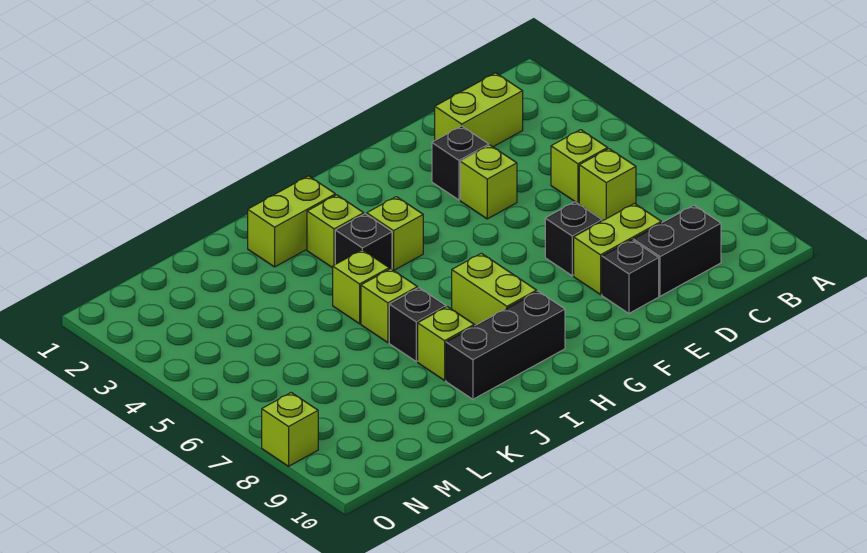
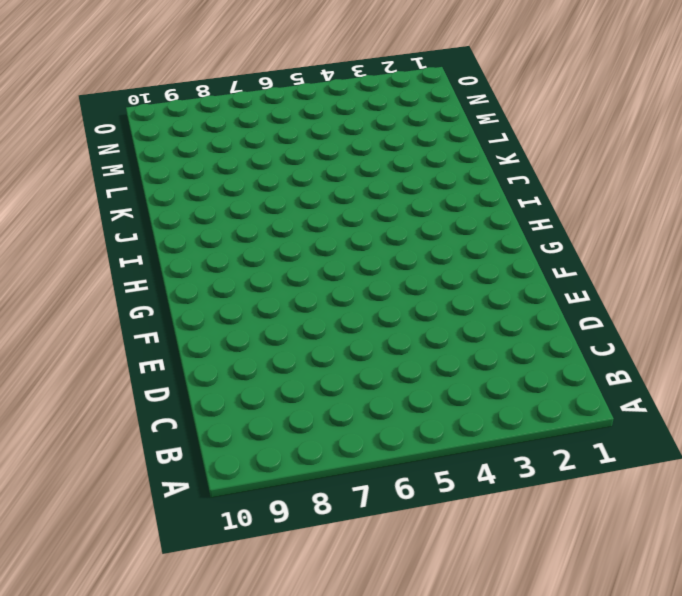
none -> lime 1x2 brick [435,73,523,147]
none -> lime 1x1 brick [551,130,608,203]
none -> lime 1x1 brick [579,149,636,220]

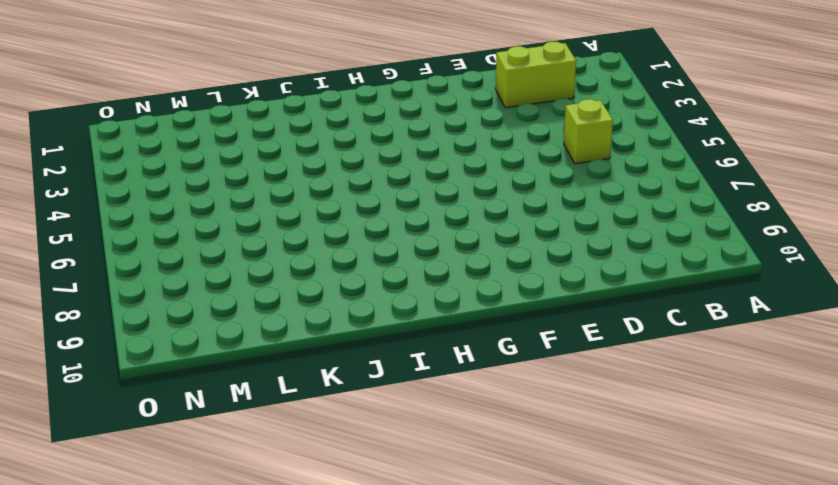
none -> lime 1x1 brick [579,149,636,220]
none -> black 1x2 brick [633,205,721,296]
none -> lime 1x2 brick [574,204,661,295]

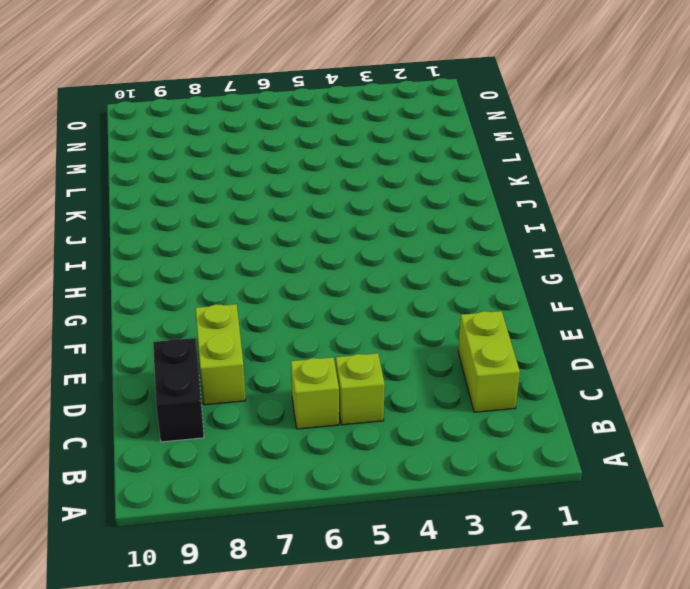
none -> black 1x1 brick [432,126,489,200]
none -> lime 1x1 brick [460,145,517,219]
none -> black 1x1 brick [545,202,602,276]

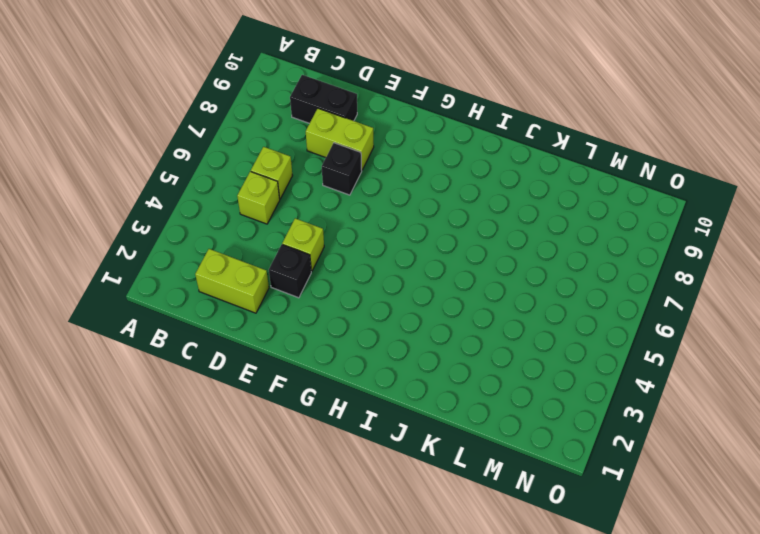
none -> black 1x1 brick [602,240,659,313]
none -> lime 1x1 brick [367,197,423,270]
none -> lime 1x2 brick [452,253,537,325]

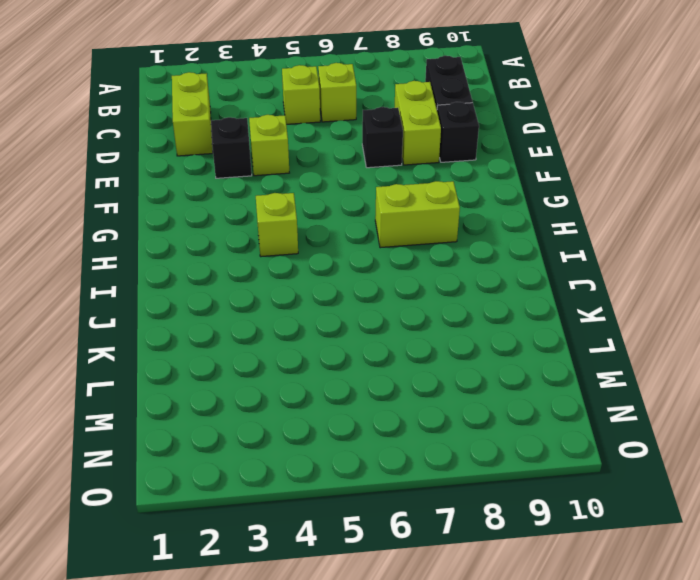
none -> black 1x3 brick [446,291,565,399]
none -> lime 1x2 brick [248,176,335,267]
none -> lime 1x1 brick [307,195,364,268]

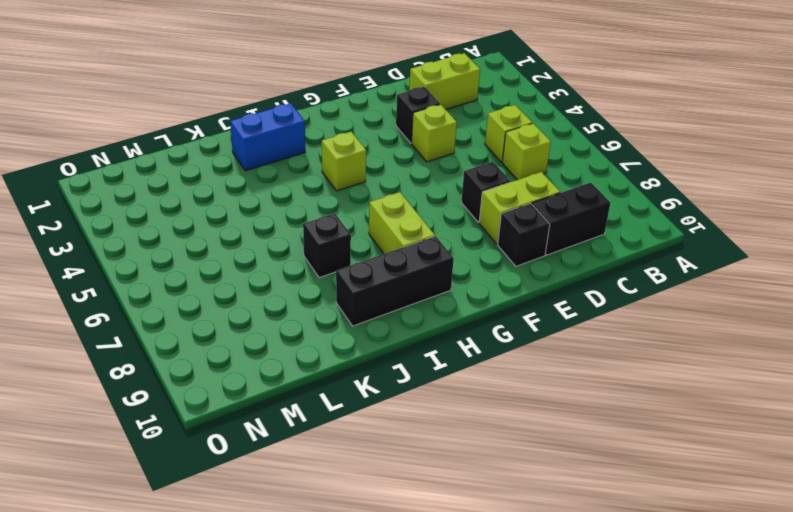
blue 1x2 brick [230,103,305,171] -> lime 1x2 brick [248,176,335,267]
none -> lime 1x1 brick [307,195,364,268]
none -> black 1x1 brick [335,214,392,269]
none -> lime 1x1 brick [333,250,389,324]

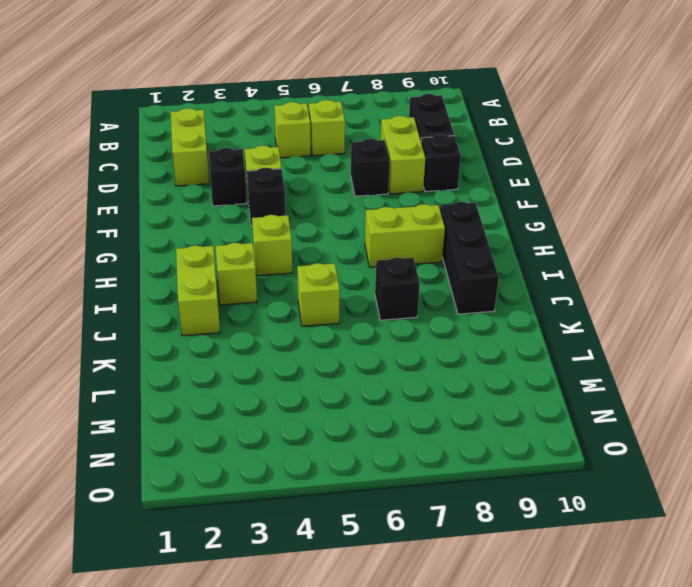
black 1x1 brick [247,168,285,227] -> black 1x1 brick moved to [335,214,392,269]
none -> lime 1x1 brick [361,269,418,343]
none -> lime 1x1 brick [418,307,474,380]
none -> lime 1x1 brick [262,393,318,466]

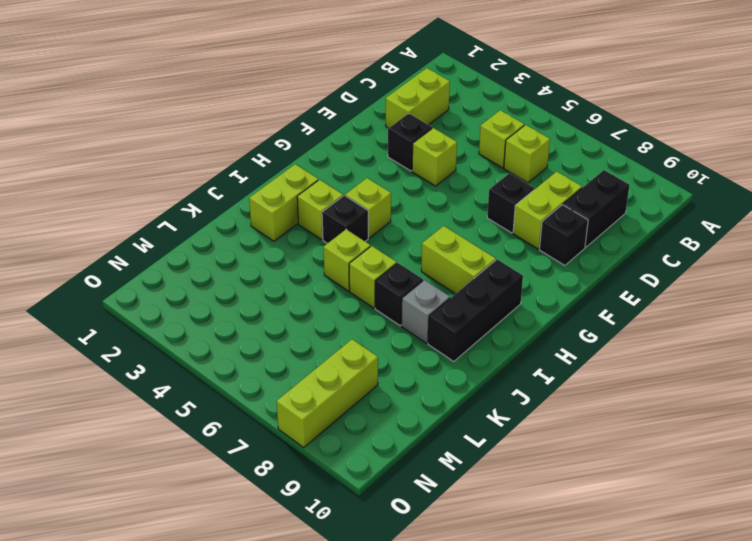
grey 1x1 brick [401,280,450,343] -> lime 1x1 brick [418,307,474,380]
lime 1x3 brick [277,339,378,447] -> lime 1x1 brick [262,393,318,466]

